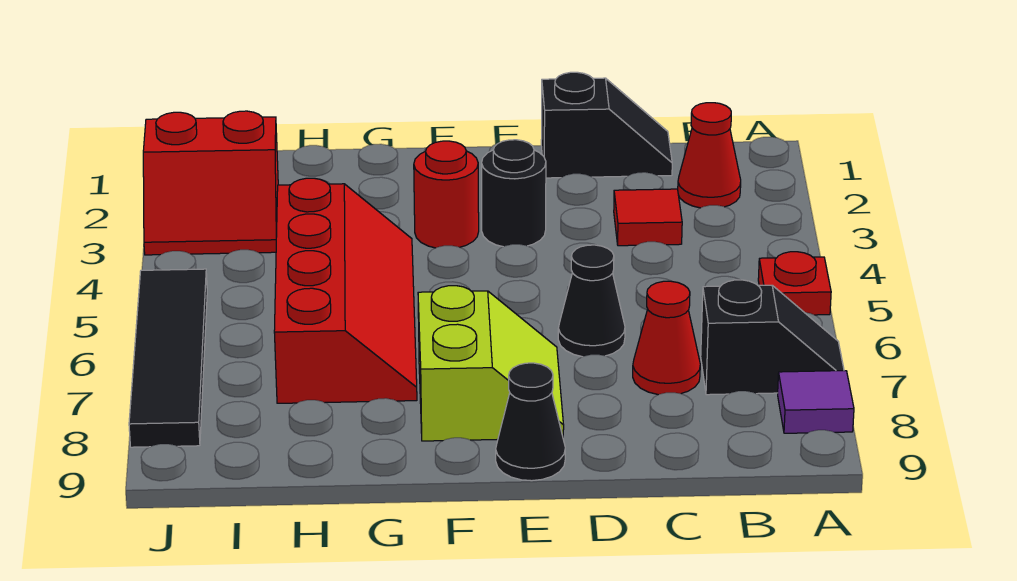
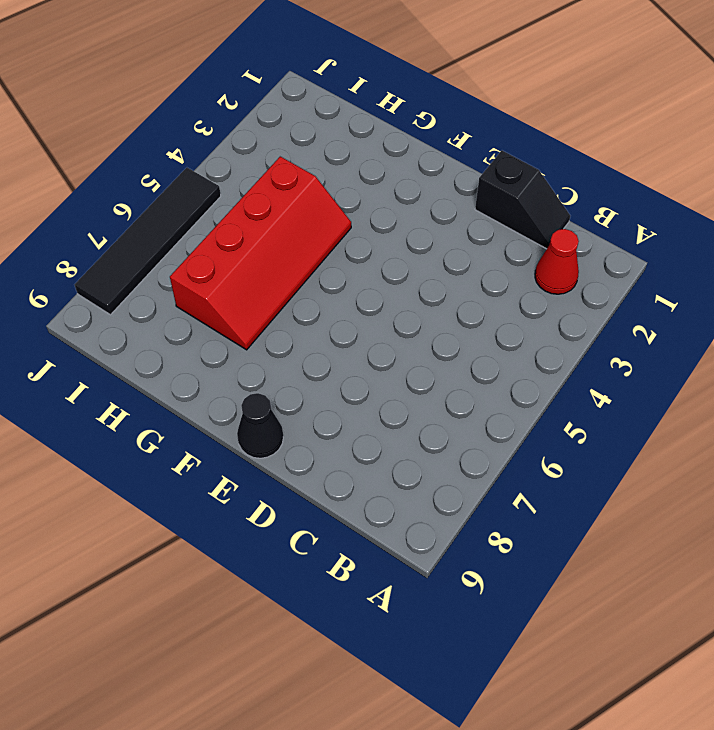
none -> red 1x1 plate [758,252,831,315]
none -> black 1x2 slope [701,280,844,395]
none -> purple 1x1 tile [778,371,854,433]

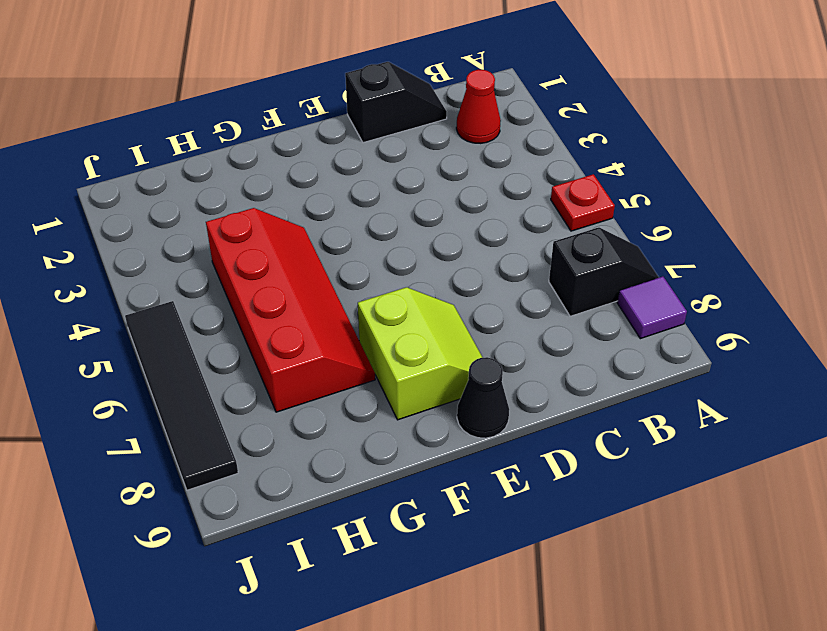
none -> red 1x1 tile [614,189,682,246]
none -> red 1x1 cone [633,281,700,395]
none -> black 1x1 cone [558,245,625,357]

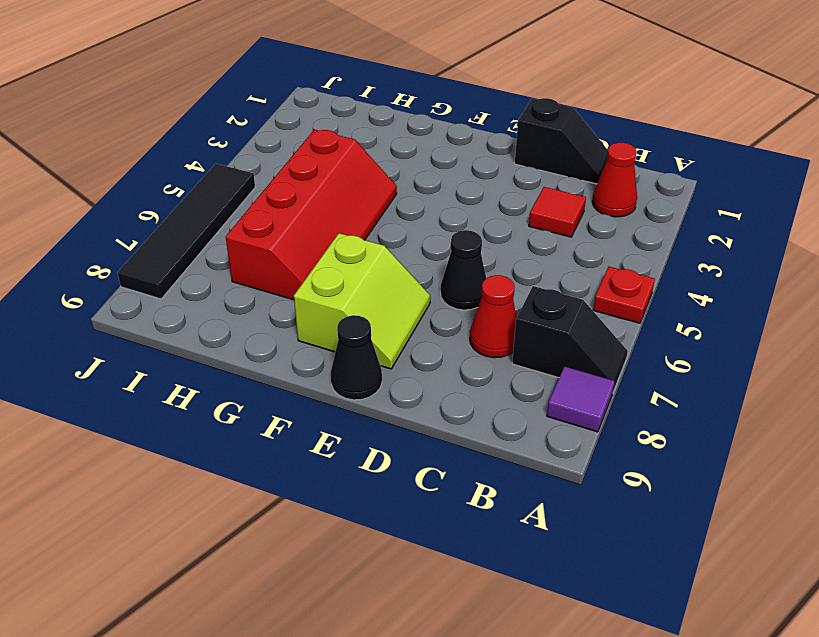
none -> black 1x1 round brick [482,140,546,247]
none -> red 1x1 round brick [414,141,479,248]
none -> red 2x2 slope [143,111,278,255]

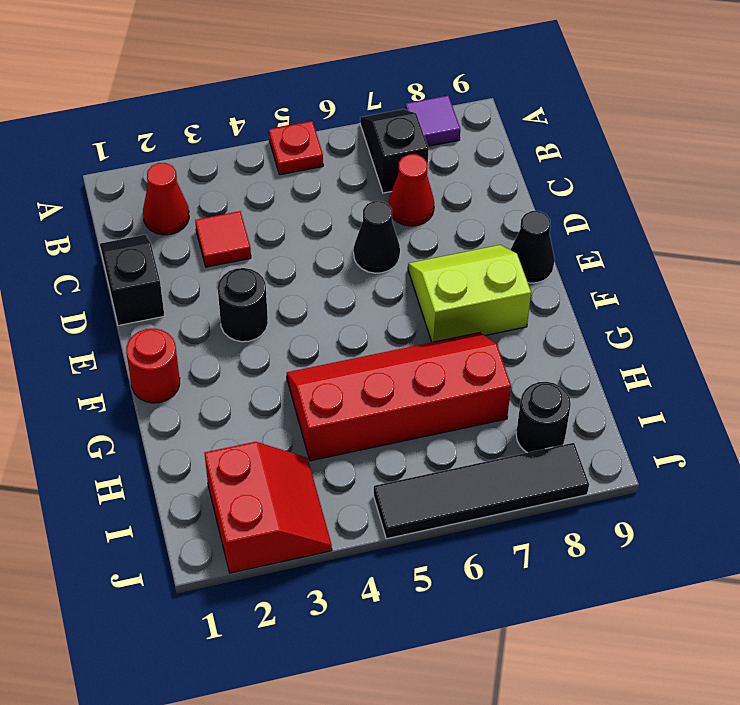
red 1x1 round brick [126,328,180,403] -> red 1x1 round brick moved to [414,141,479,248]
black 1x1 round brick [516,382,571,453] -> none

